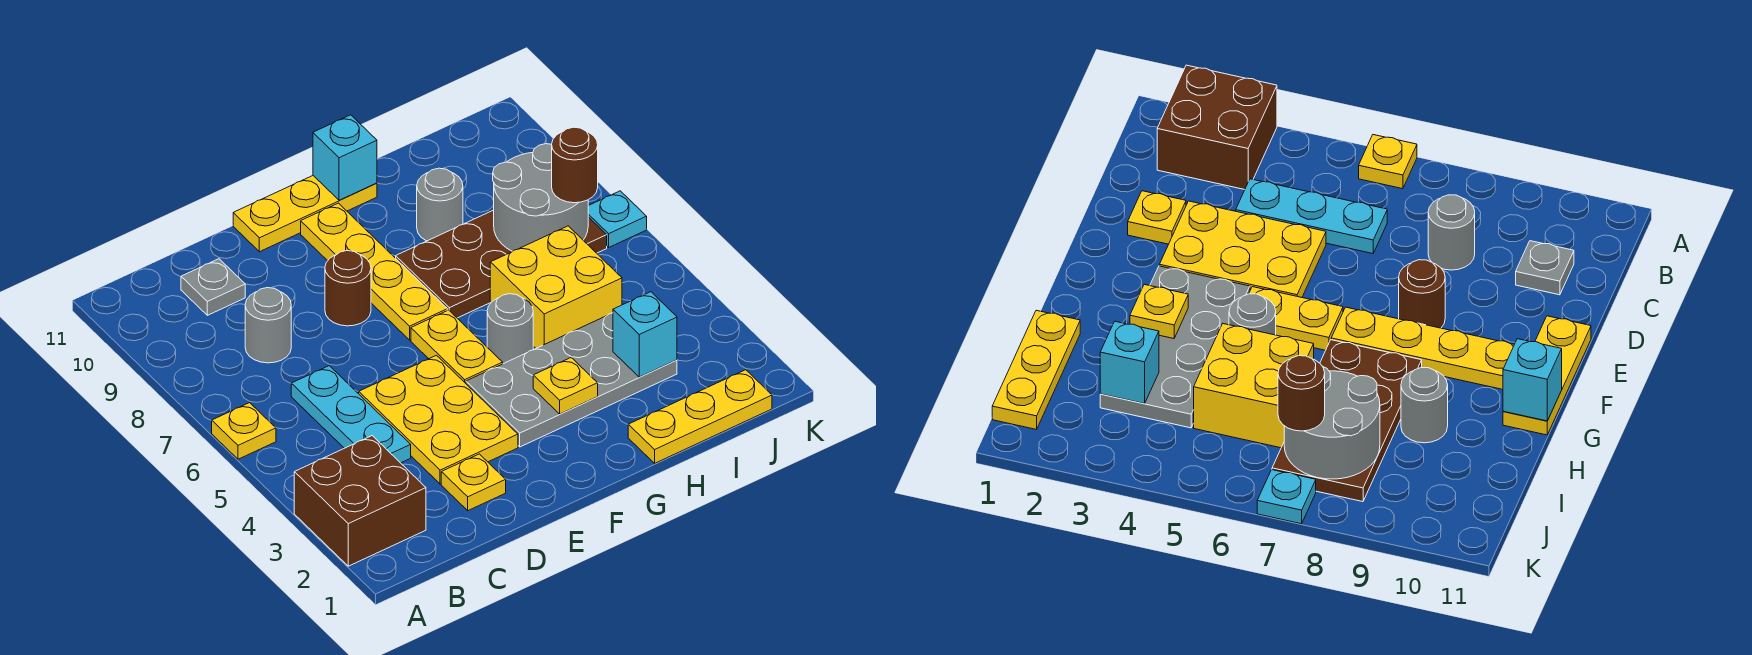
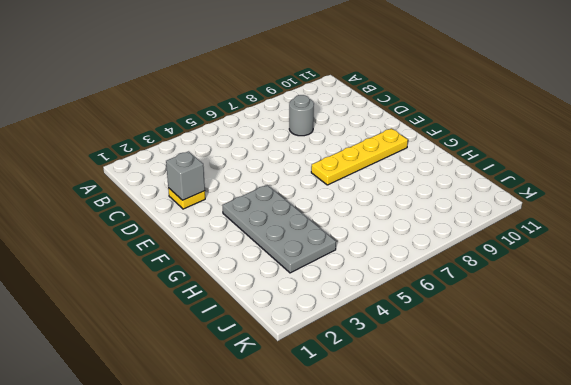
grey 1x1 brick [166,151,205,200] -> none
none -> brown 2x2 brick [294,436,426,566]
none -> yellow 1x1 plate [212,403,276,459]
none -> cyan 1x3 plate [291,366,411,463]

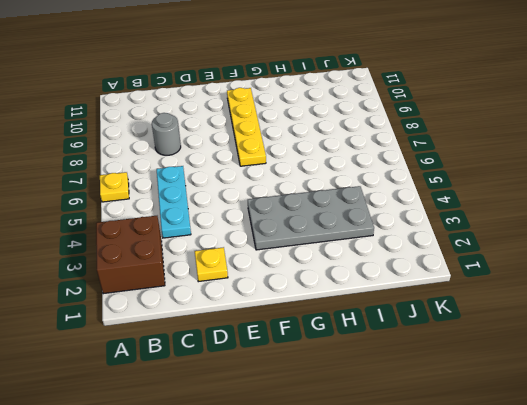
none -> grey 1x1 plate [181,259,245,315]
none -> yellow 2x3 plate [359,355,518,484]
none -> brown 1x1 round brick [325,251,371,326]

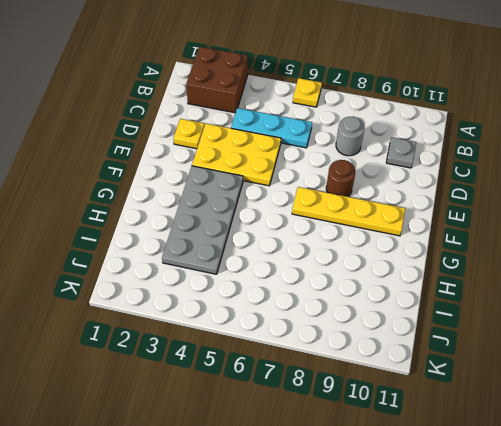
none -> yellow 1x3 plate [233,176,377,252]
none -> yellow 1x2 plate [411,310,503,383]
none -> grey 1x1 round brick [487,294,533,364]

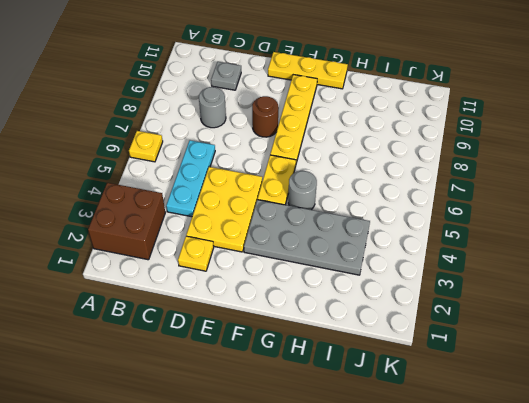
none -> brown 2x4 plate [396,210,607,318]
none -> yellow 1x3 plate [628,370,772,463]
none -> yellow 2x2 brick [490,226,622,348]

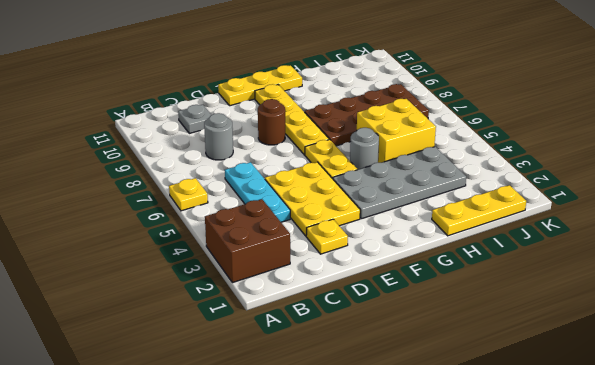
none -> grey 1x1 round brick [417,168,463,241]
none -> cyan 1x1 plate [588,191,647,247]
none -> yellow 1x1 plate [533,358,598,414]

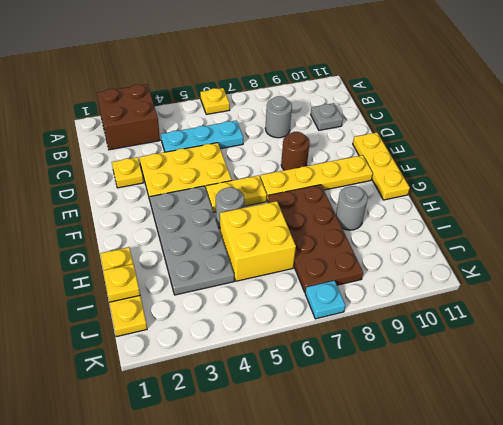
yellow 1x1 plate [103,264,140,302] -> yellow 1x1 plate moved to [533,358,598,414]
none -> cyan 1x1 brick [313,115,377,200]
none -> cyan 1x1 brick [613,292,677,377]
none -> grey 2x2 round brick [493,144,588,252]

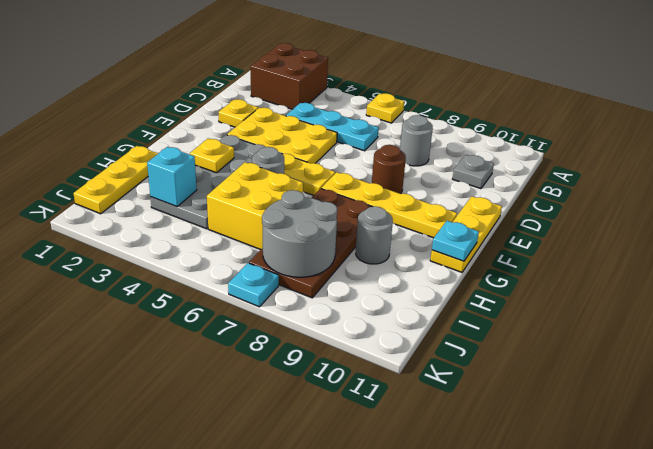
cyan 1x1 plate [432,221,479,261] -> cyan 1x1 brick [313,115,377,200]
none -> brown 1x1 round brick [552,127,598,203]

